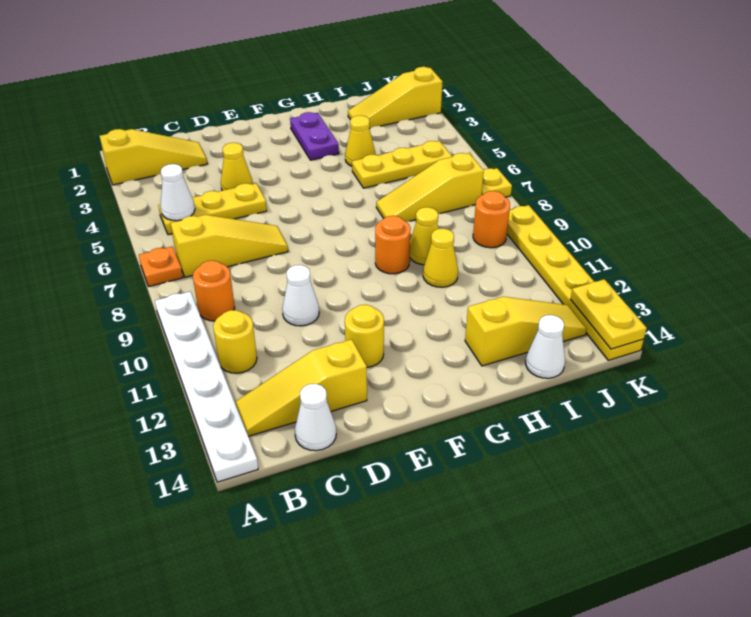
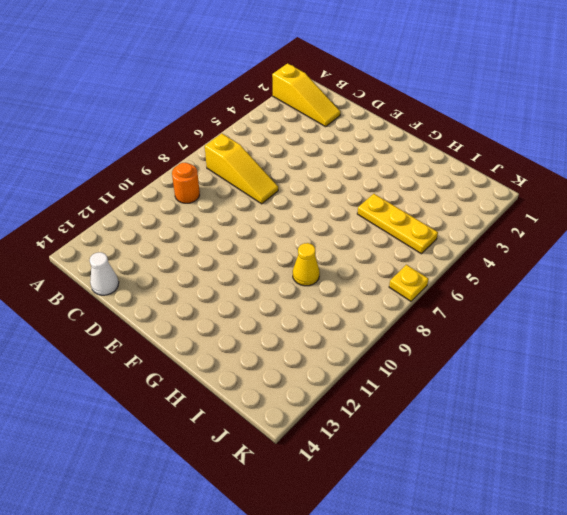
none -> orange 1x1 plate [139,246,183,287]
none -> white 1x6 plate [155,291,258,482]
none -> yellow 1x3 plate [158,183,267,235]

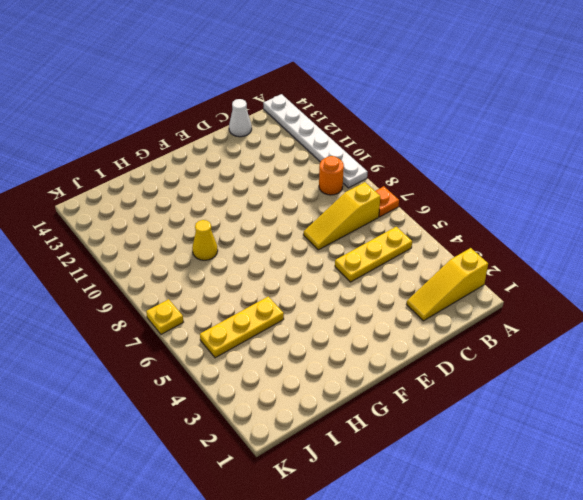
none -> yellow 1x1 round brick [213,310,257,373]
none -> yellow 1x3 slope [236,339,367,436]
none -> yellow 1x1 cone [221,143,253,191]

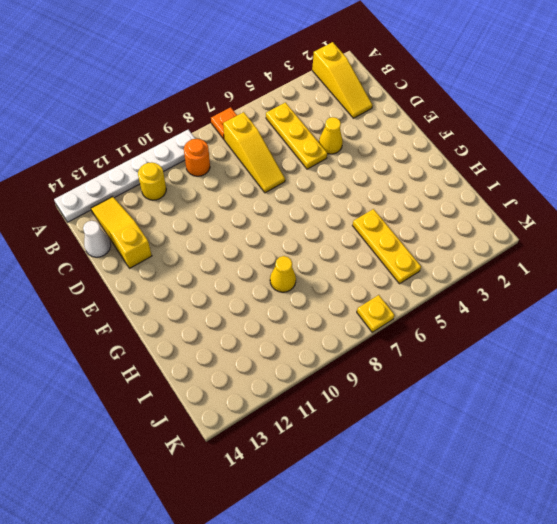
none -> white 1x1 cone [282,265,319,326]
none -> yellow 1x1 round brick [345,305,384,367]
none -> purple 1x2 plate [290,112,339,160]

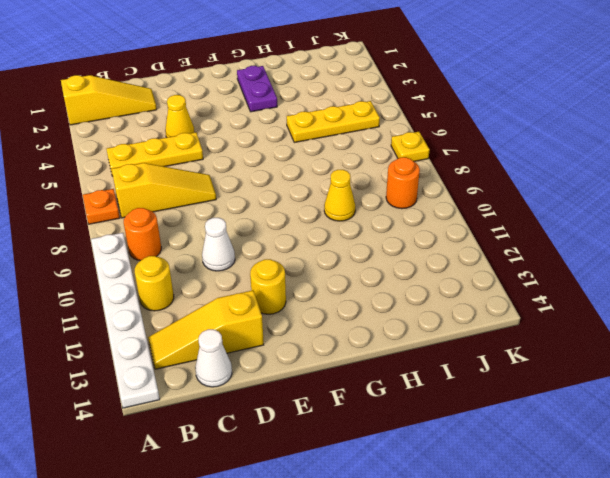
none -> orange 1x1 round brick [375,216,411,274]
none -> yellow 1x1 cone [345,115,376,166]
none -> yellow 1x3 slope [376,153,484,222]

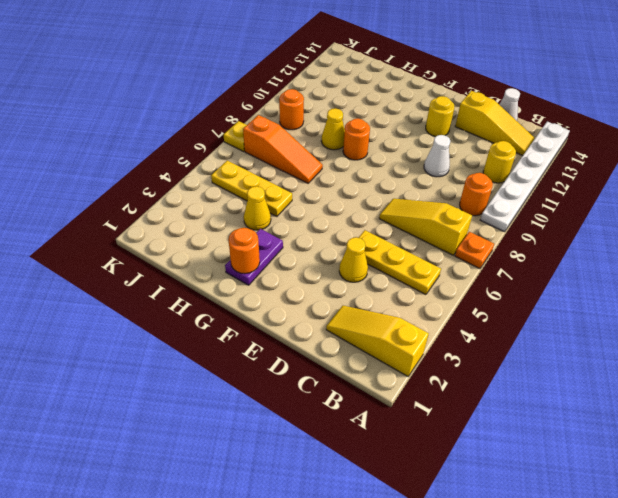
orange 1x1 round brick [228,228,260,274] -> none
orange 1x3 slope [243,115,323,183] -> yellow 1x3 slope [376,153,484,222]
none -> yellow 1x1 cone [423,228,458,287]
none -> yellow 1x3 slope [465,297,587,366]
none -> yellow 1x3 slope [348,67,442,129]

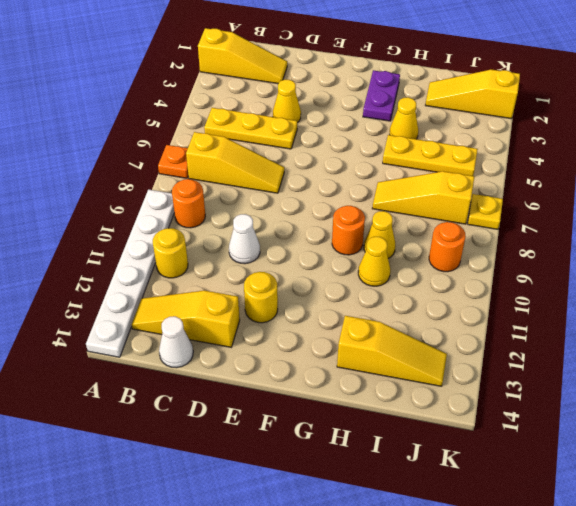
none -> white 1x1 cone [526,315,565,378]
none -> yellow 1x6 plate [507,205,644,360]
none -> white 1x1 cone [161,164,195,221]

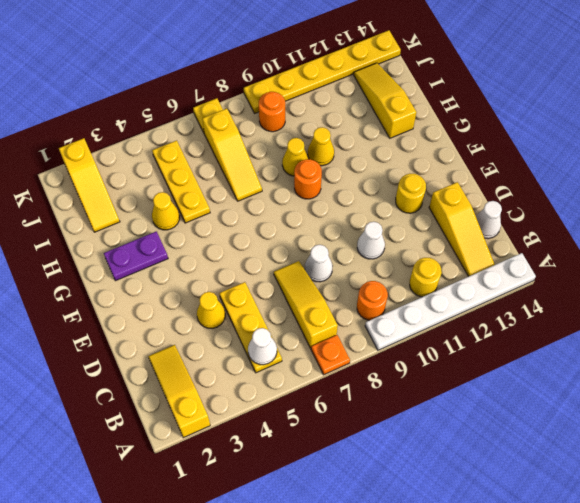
white 1x1 cone [305,245,333,282] -> white 1x1 cone moved to [526,315,565,378]
none -> yellow 1x2 plate [570,279,647,349]

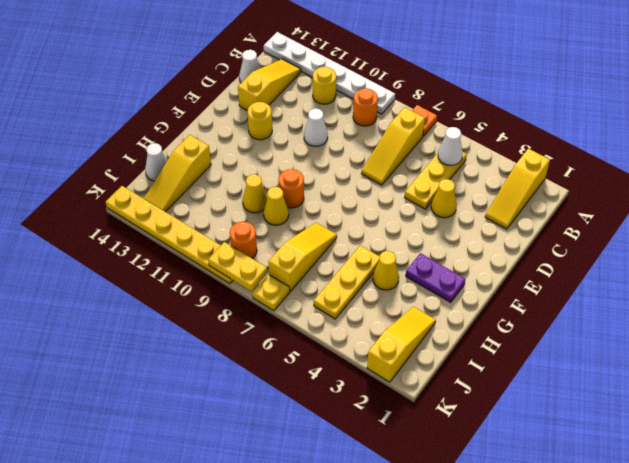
yellow 1x2 plate [208,242,267,291] -> yellow 1x2 plate moved to [570,279,647,349]

